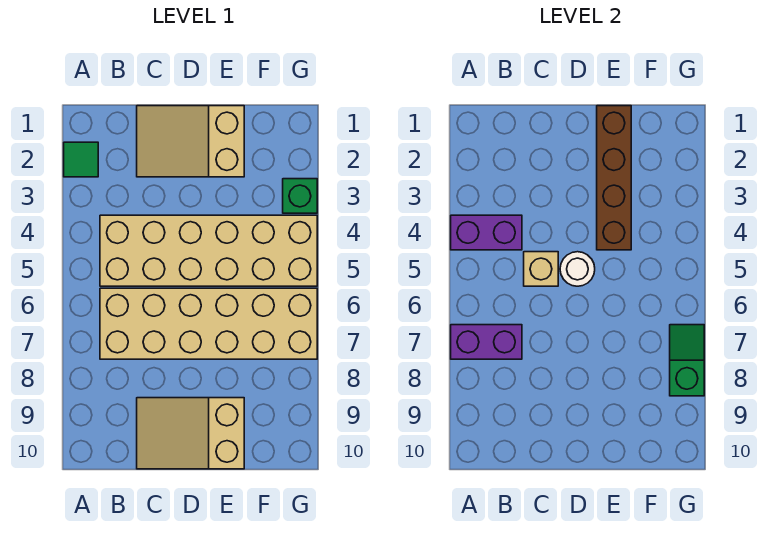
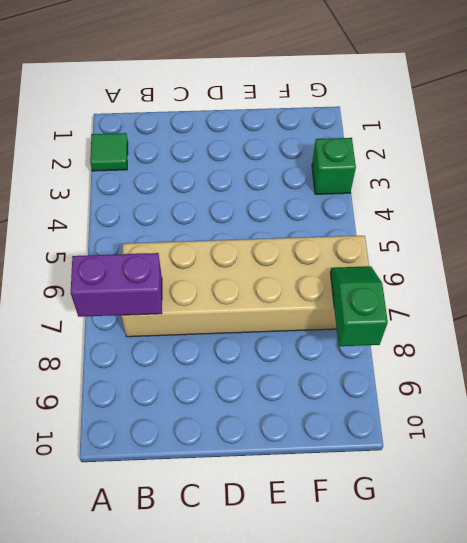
none -> tan 2x6 brick [100,215,317,286]
none -> tan 2x3 slope [137,106,244,177]
none -> tan 2x3 slope [137,398,244,469]

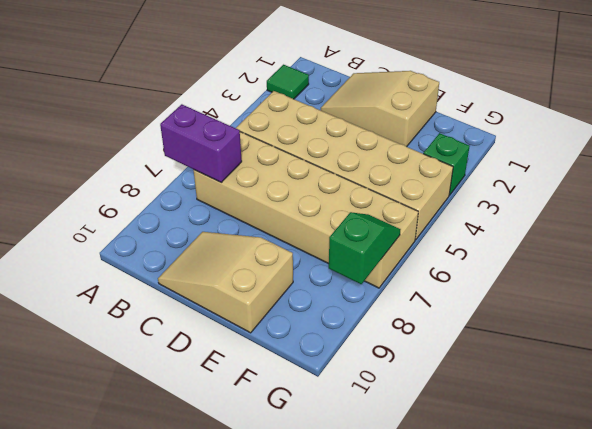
none -> purple 1x2 brick [451,215,522,250]
none -> tan 1x1 brick [524,252,558,286]
none -> white 1x1 round brick [560,252,595,286]

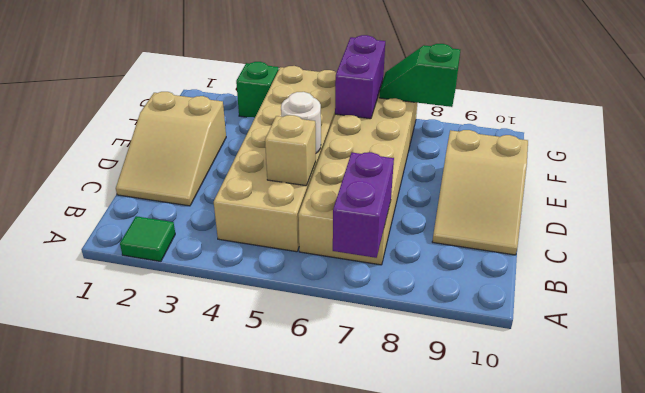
purple 1x2 brick [335,35,385,119] -> purple 1x2 brick moved to [451,215,522,250]
none -> brown 1x4 brick [597,106,631,250]

